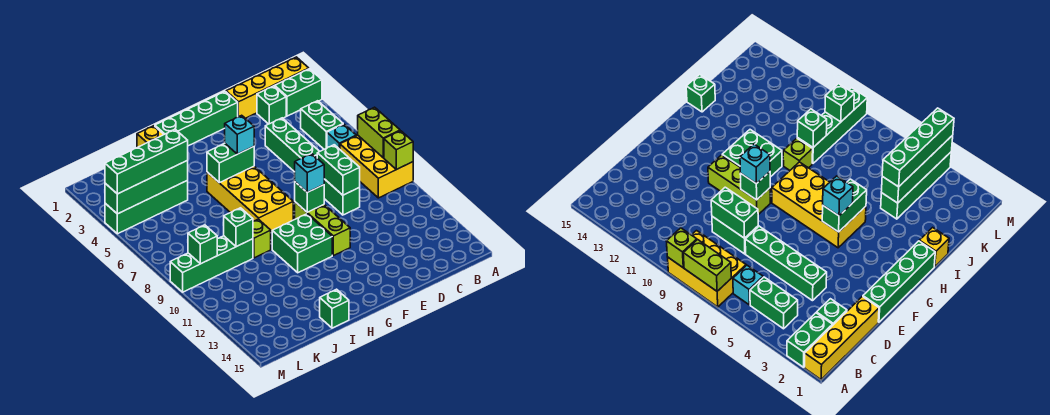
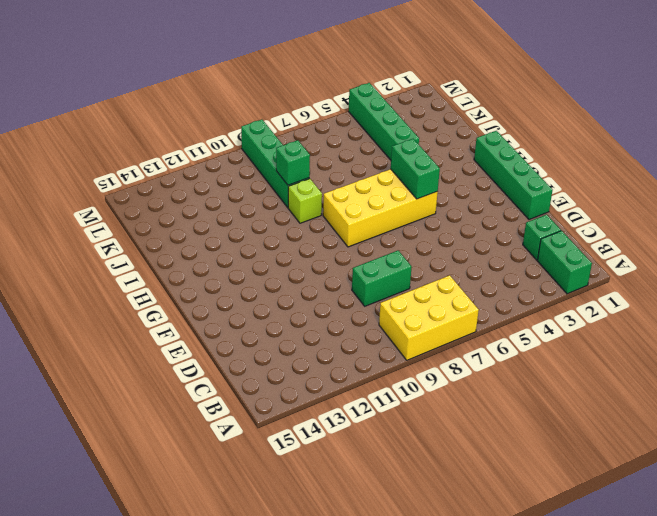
none -> yellow 1x4 brick [226,57,309,118]
none -> green 1x2 brick [301,101,343,149]
none -> cyan 1x1 brick [327,124,356,149]

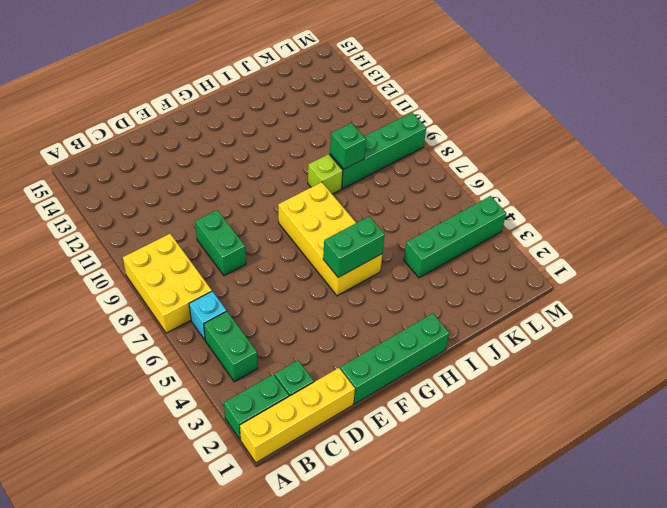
none -> green 1x4 brick [265,118,320,172]
none -> lime 1x3 brick [295,202,350,256]
none -> green 2x2 brick [272,214,332,273]

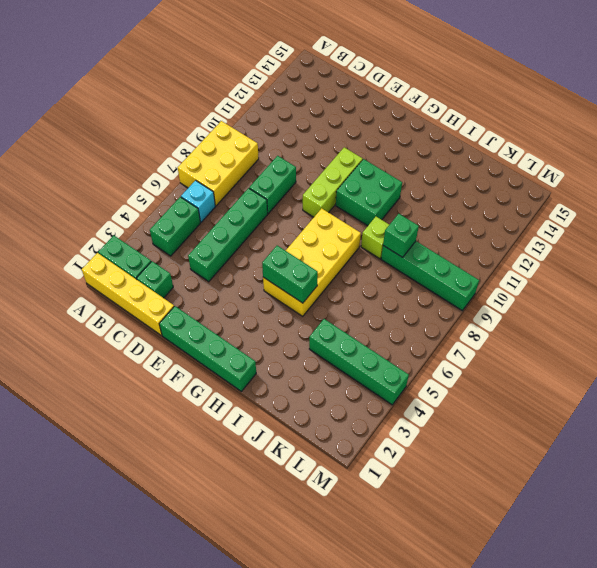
none -> yellow 1x1 brick [137,126,164,147]
none -> green 1x1 brick [320,289,349,328]
none -> lime 1x2 brick [358,107,400,158]

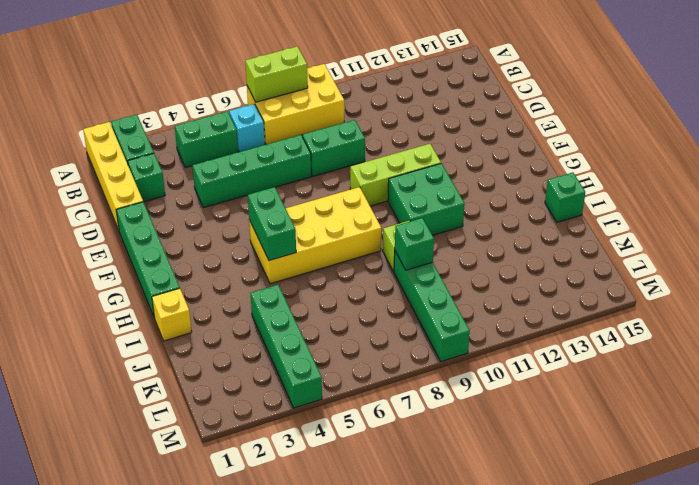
none -> lime 1x1 brick [384,131,413,170]
none -> green 1x2 brick [317,145,360,195]
none -> green 1x1 brick [295,182,324,212]

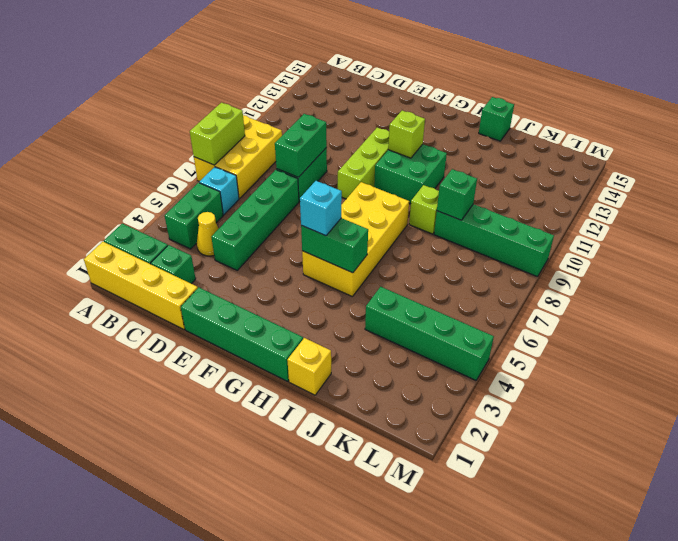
yellow 1x1 cone [197,212,219,256] -> none
lime 1x1 brick [388,111,425,158] -> lime 1x1 brick moved to [384,131,413,170]
none -> green 1x1 brick [295,182,324,212]
none -> green 1x4 brick [105,160,188,214]
none -> green 1x1 brick [188,225,217,264]

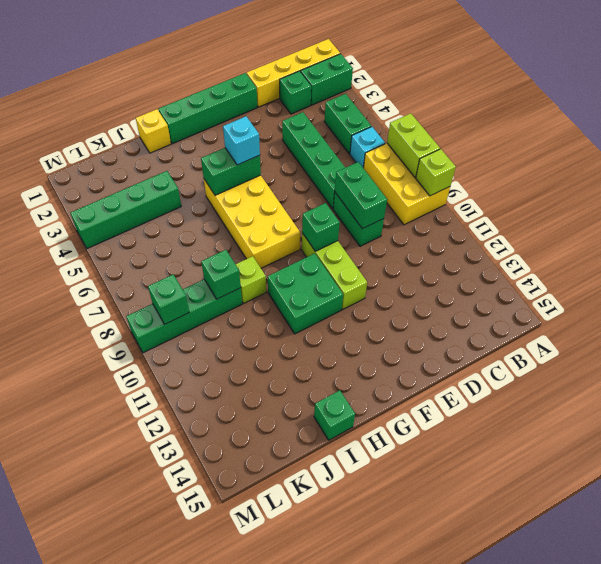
none -> green 1x4 brick [105,160,188,214]
none -> cyan 1x1 brick [295,154,324,192]
none -> green 1x4 brick [105,129,188,194]

